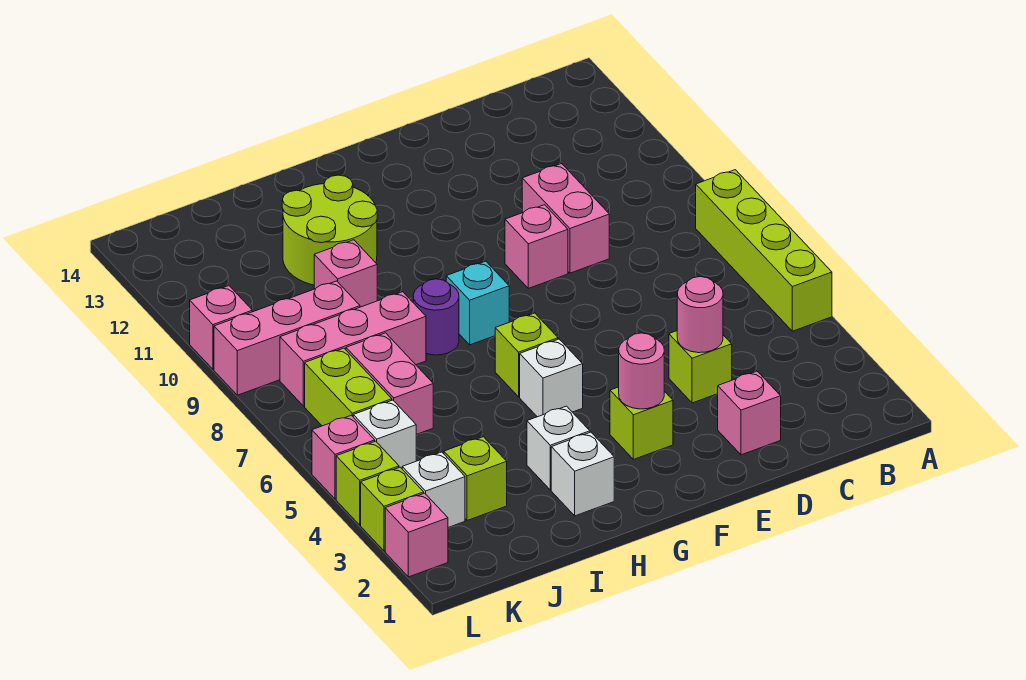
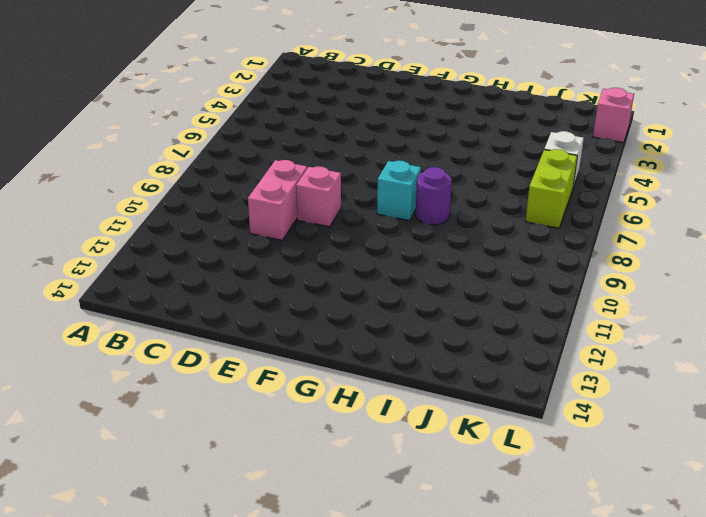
none -> lime 1x4 brick [696,170,832,331]
none -> pink 1x1 brick [718,371,781,455]
none -> lime 1x1 brick [669,331,732,403]

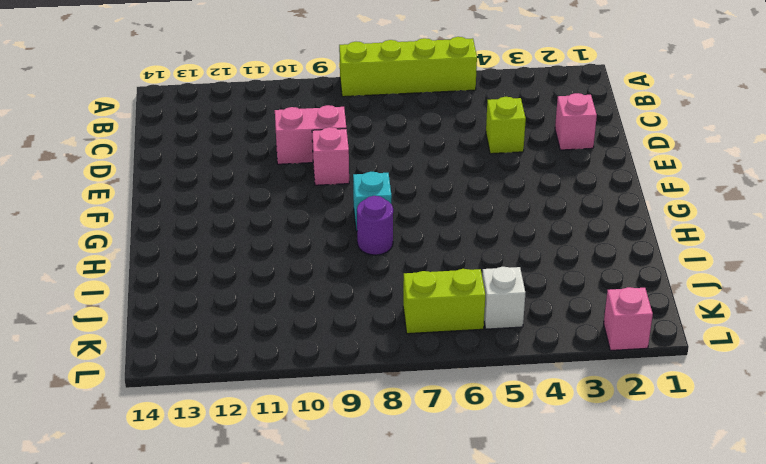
none -> lime 1x1 brick [610,387,673,459]
none -> white 1x1 brick [520,339,583,417]
none -> lime 1x1 brick [495,313,558,397]

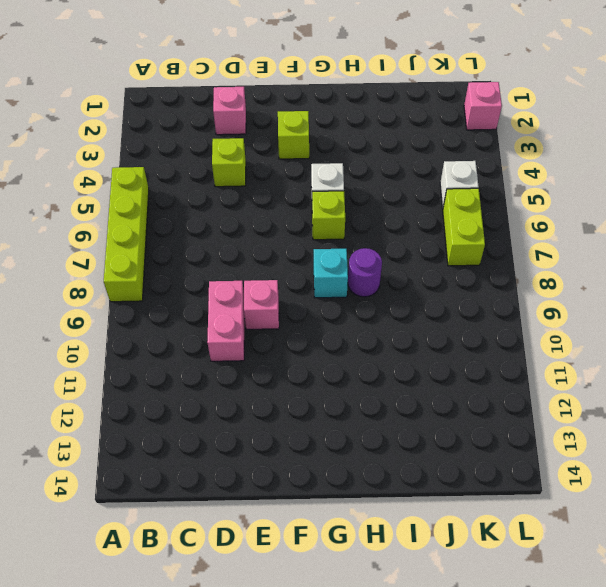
none -> white 1x1 brick [551,432,614,516]
none -> white 1x1 brick [527,406,590,490]
none -> lime 2x2 round brick [282,175,377,285]

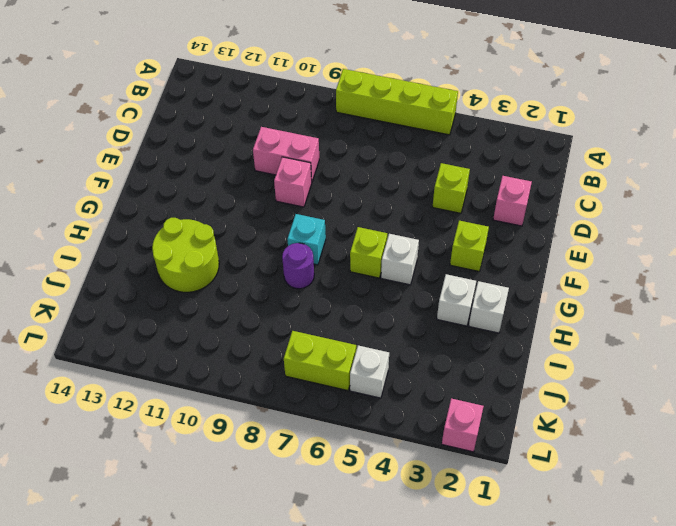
none -> pink 1x3 brick [280,292,426,406]
none -> pink 1x1 brick [314,240,377,307]
none -> lime 1x1 brick [444,437,507,521]

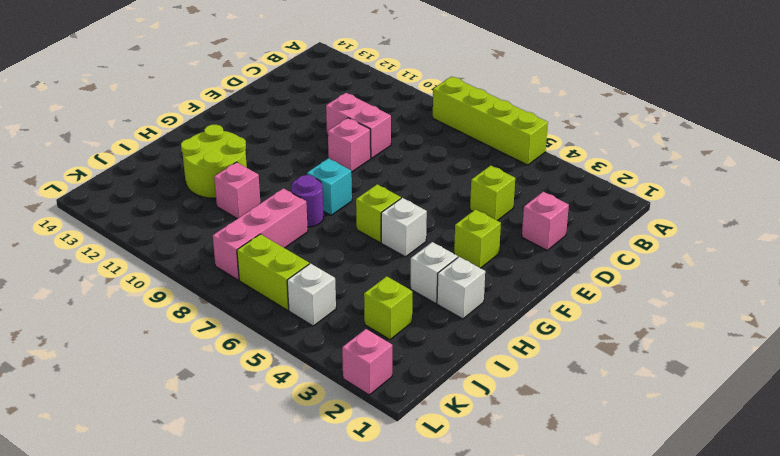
none -> pink 1x2 brick [346,333,433,434]
none -> pink 1x3 brick [214,281,360,395]
none -> white 1x1 brick [402,452,465,527]

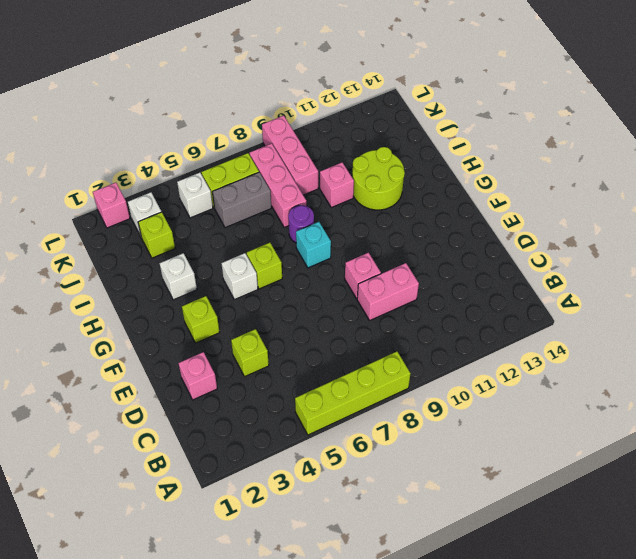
grey 1x2 brick [212,172,271,228] -> pink 1x2 brick [346,333,433,434]
none -> white 1x1 brick [551,432,614,516]
none -> lime 1x1 brick [361,467,424,551]
none -> lime 1x1 brick [336,441,399,525]

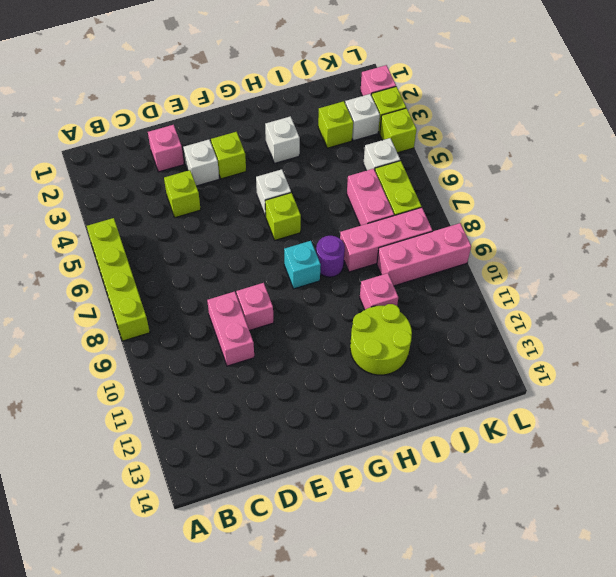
white 1x1 brick [183,140,219,186] -> white 1x1 brick moved to [551,432,614,516]
none -> pink 1x1 brick [312,415,375,499]
none -> pink 1x1 brick [190,286,252,369]
none -> pink 1x1 round brick [677,277,723,353]

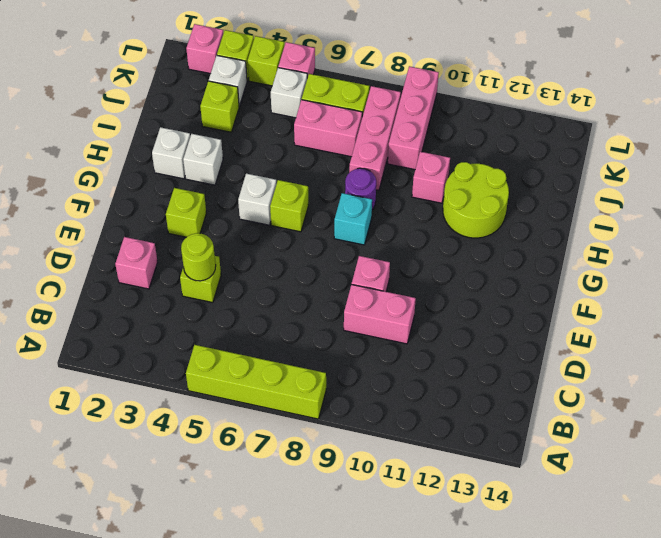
lime 1x1 round brick [181,233,216,281] -> pink 1x1 round brick [677,277,723,353]
none -> pink 1x1 brick [190,286,252,369]
none -> pink 1x1 round brick [619,333,664,409]

